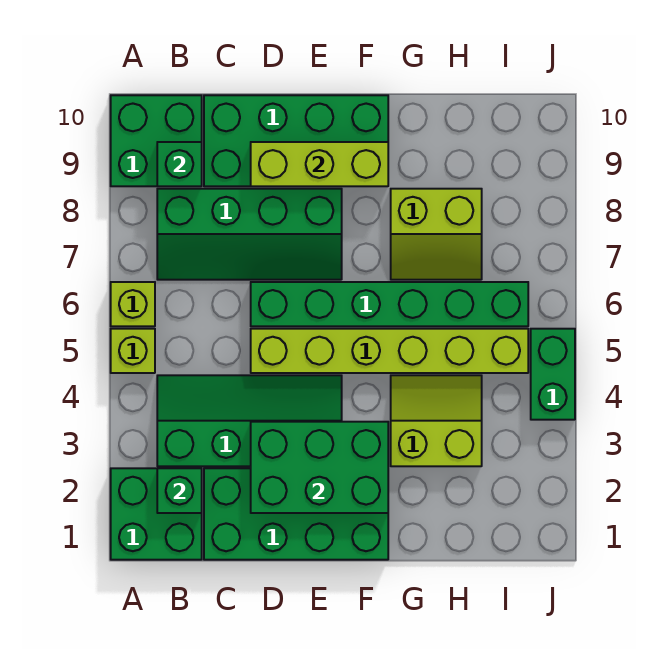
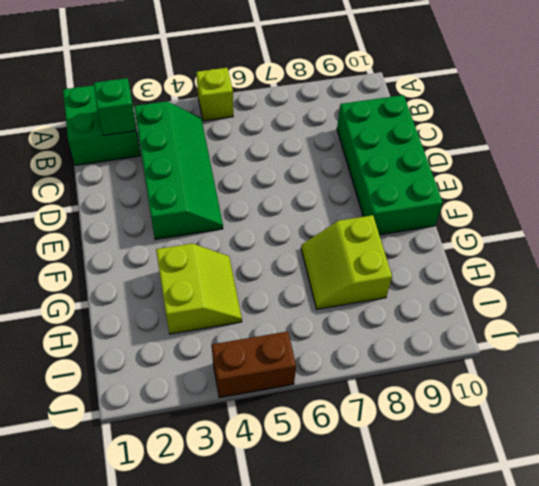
brown 1x2 brick [212,331,296,398] -> green 1x2 brick [531,329,575,420]
none -> lime 1x1 brick [111,282,155,326]
none -> green 2x2 brick [111,95,202,186]
none -> green 2x4 slope [157,189,342,280]

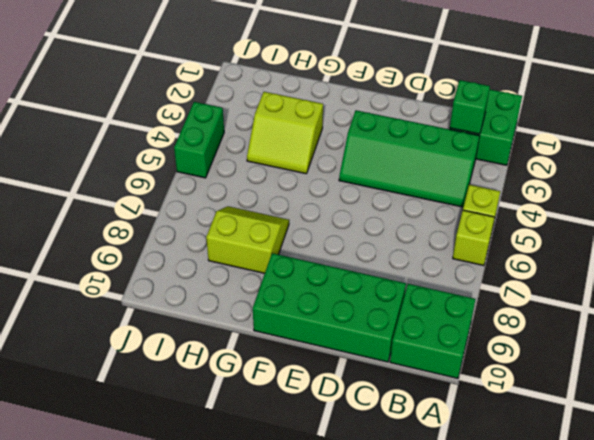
none -> green 2x4 slope [157,189,342,280]
none -> green 2x4 brick [204,468,388,560]
none -> lime 1x6 brick [251,329,528,373]

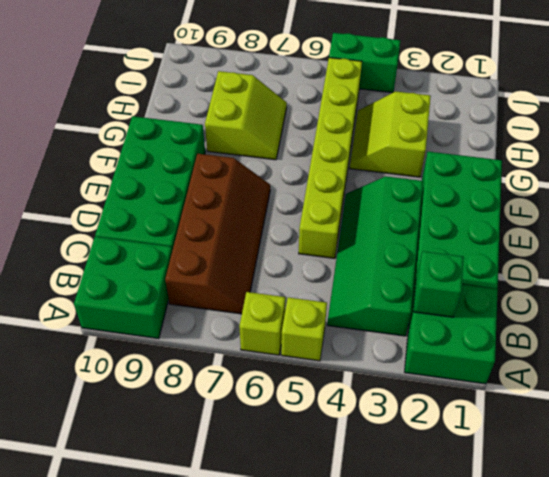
brown 2x4 slope [165,153,270,314] -> green 2x4 slope [157,189,342,280]
none -> green 1x6 brick [251,282,528,326]
none -> green 1x1 brick [157,142,202,186]
none -> green 2x3 brick [251,422,388,513]

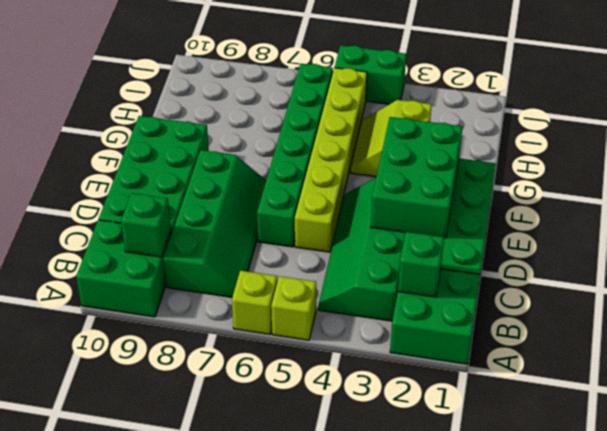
none -> lime 2x2 slope [391,189,482,280]
none -> lime 1x3 brick [251,142,388,186]

